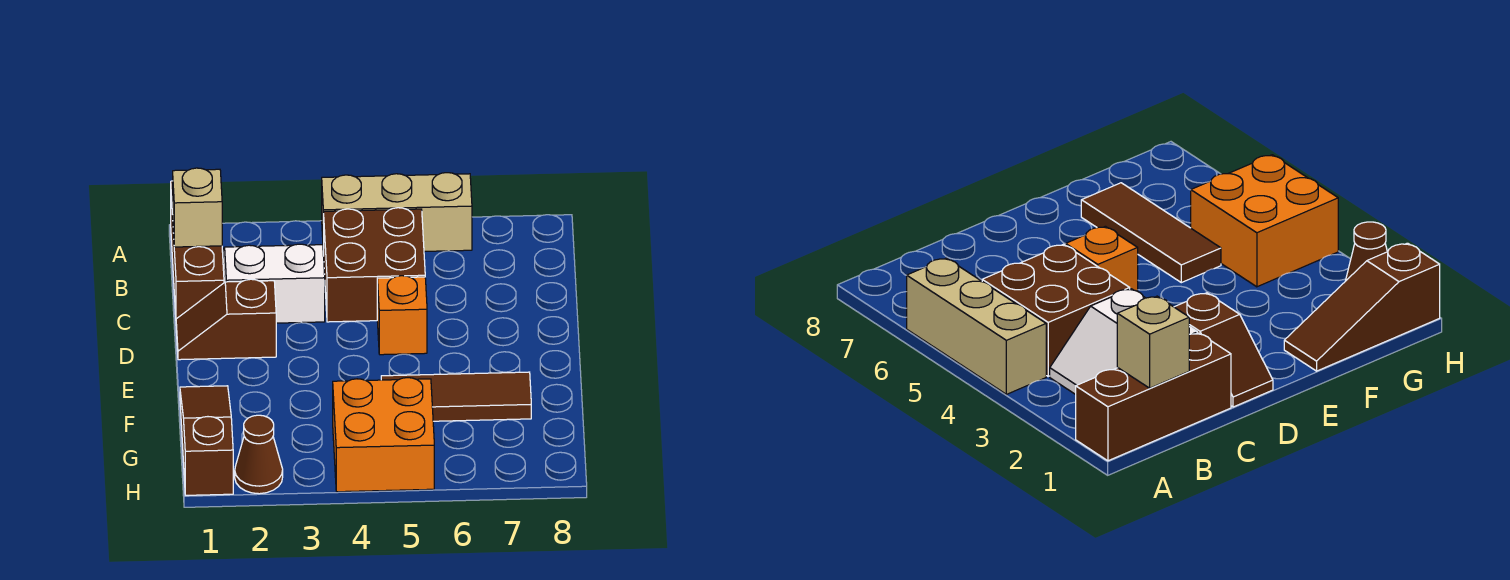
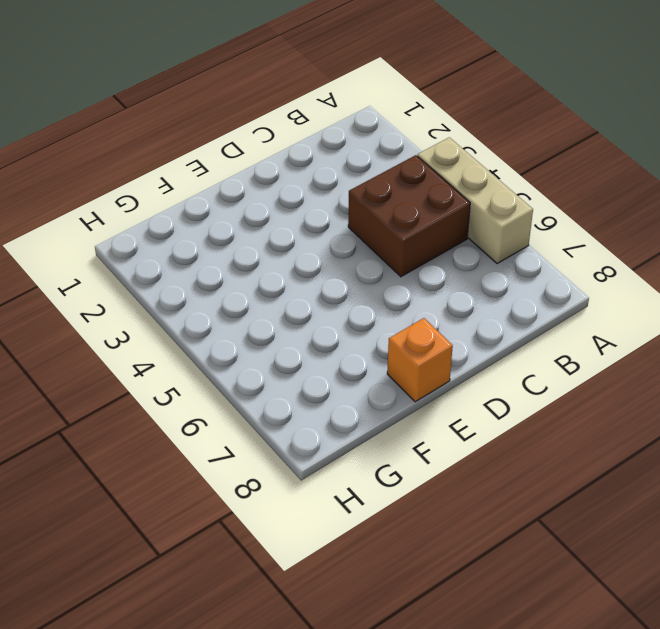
orange 1x1 brick [387,318,453,402] -> orange 1x1 brick moved to [377,276,427,355]
none -> brown 1x3 brick [171,181,224,319]
none -> white 2x2 slope [223,244,325,323]

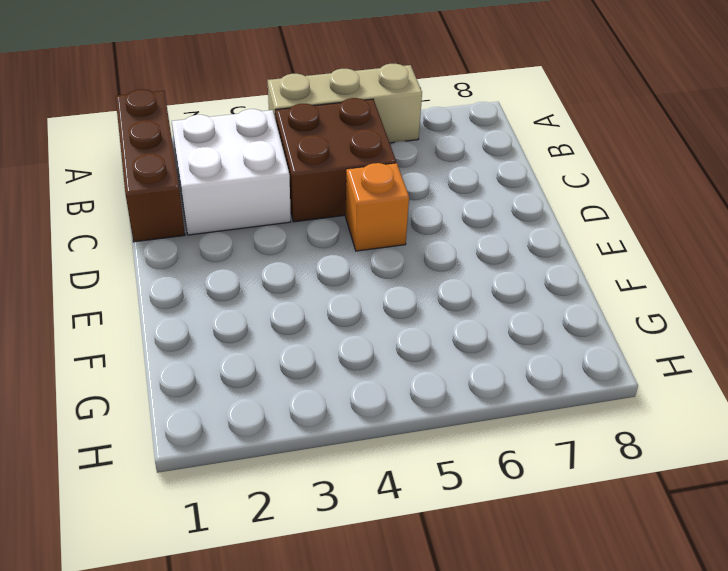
white 2x2 brick [172,109,291,235] -> white 2x2 slope [223,244,325,323]
none -> brown 1x2 slope [176,279,276,360]
none -> brown 1x3 slope [180,386,233,495]

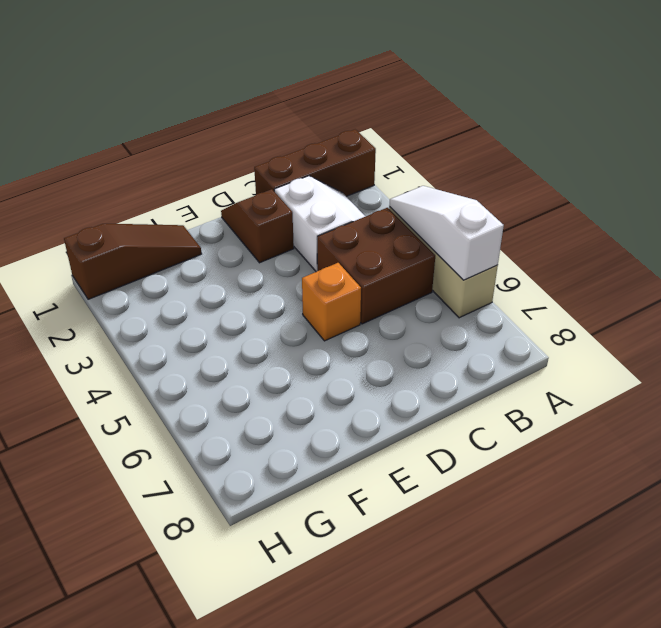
white 1x3 slope [389,186,504,280] -> none
none -> brown 1x3 tile [381,372,531,421]
none -> orange 2x2 brick [333,378,434,492]

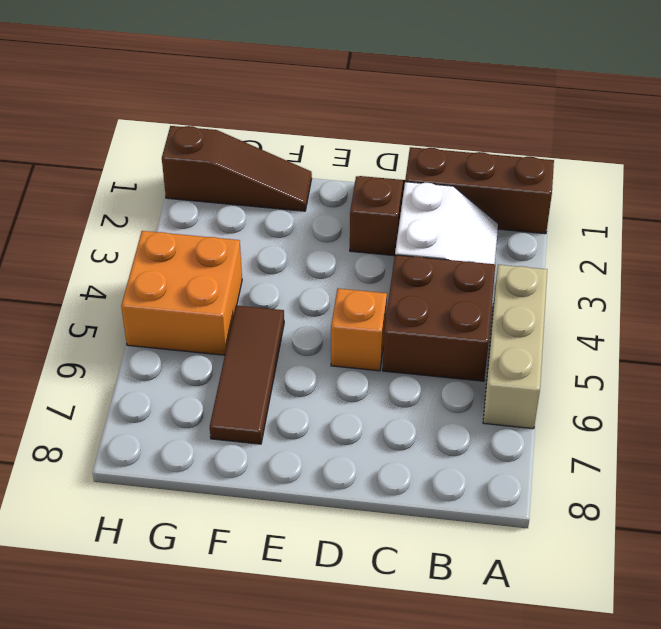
none -> brown 1x1 cone [235,415,283,494]
none -> tan 1x1 brick [173,168,222,247]

